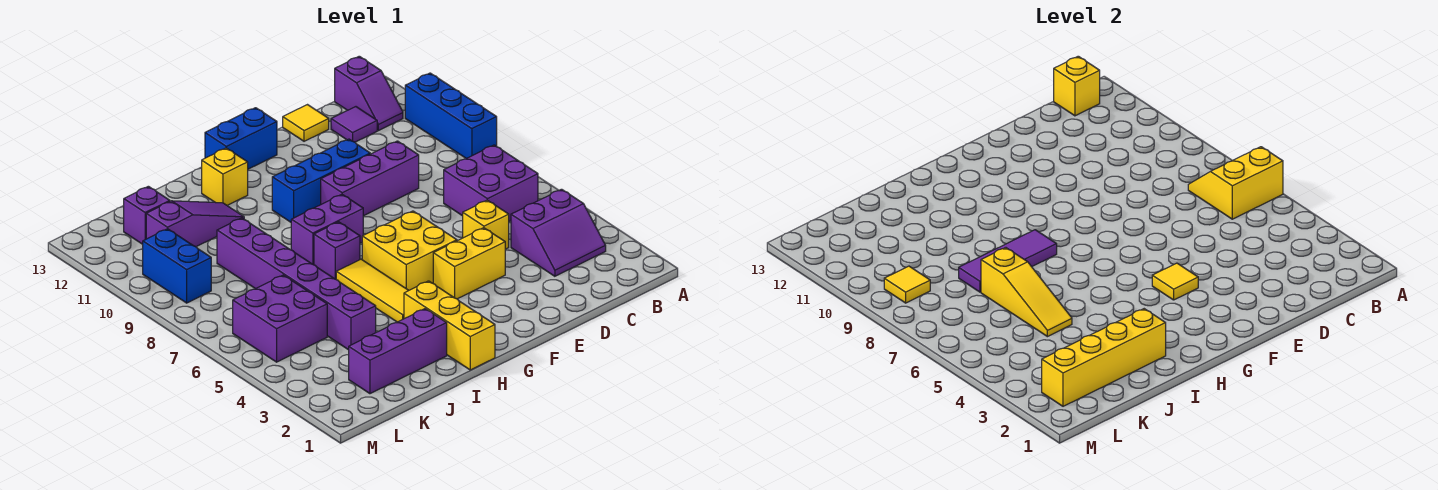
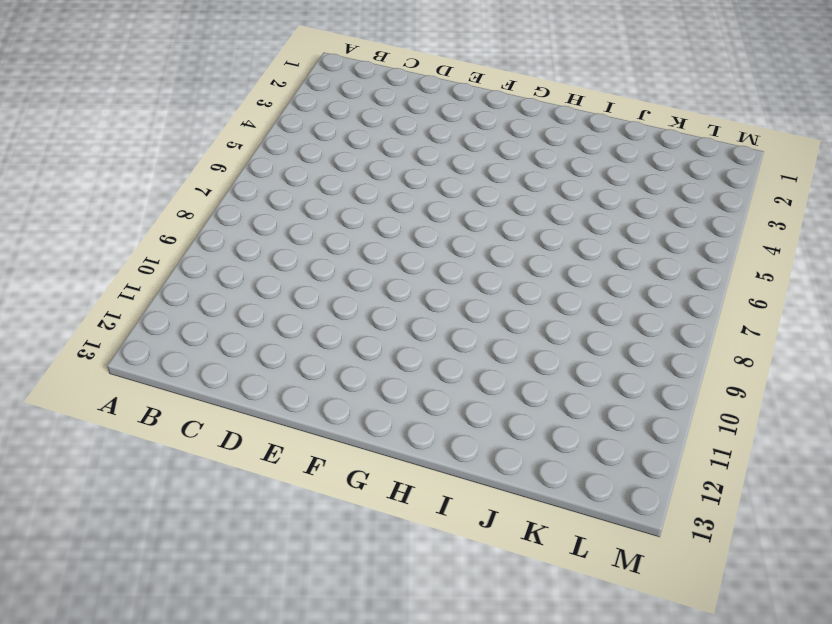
none -> blue 1x3 brick [405,73,497,159]
none -> purple 2x2 slope [511,189,606,276]
none -> purple 2x2 brick [444,145,538,221]
none -> purple 1x2 slope [335,56,403,131]

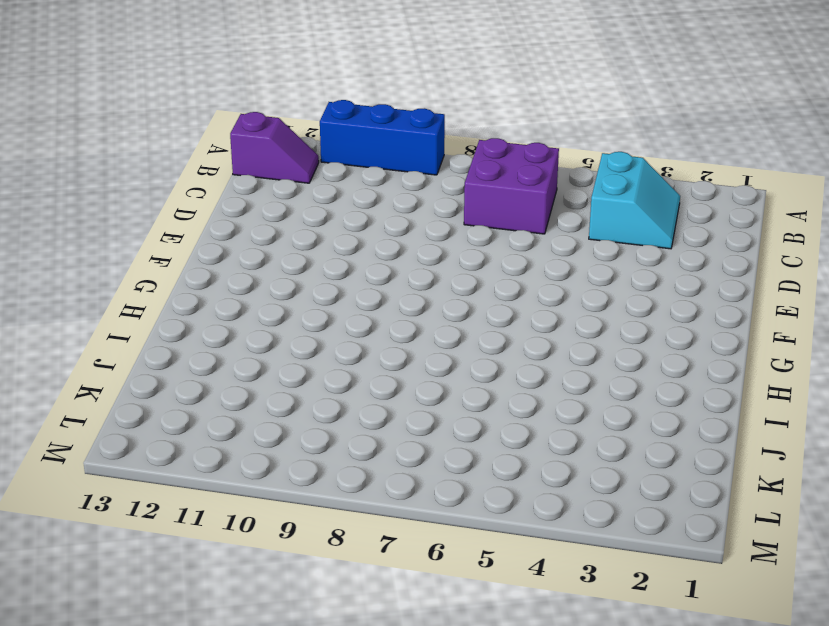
cyan 2x2 slope [589,152,680,249] -> purple 2x2 slope [511,189,606,276]
none -> purple 1x1 tile [331,107,377,142]
none -> yellow 1x1 brick [463,200,509,249]
none -> purple 1x3 brick [321,141,419,216]
none -> yellow 1x1 tile [283,105,329,141]

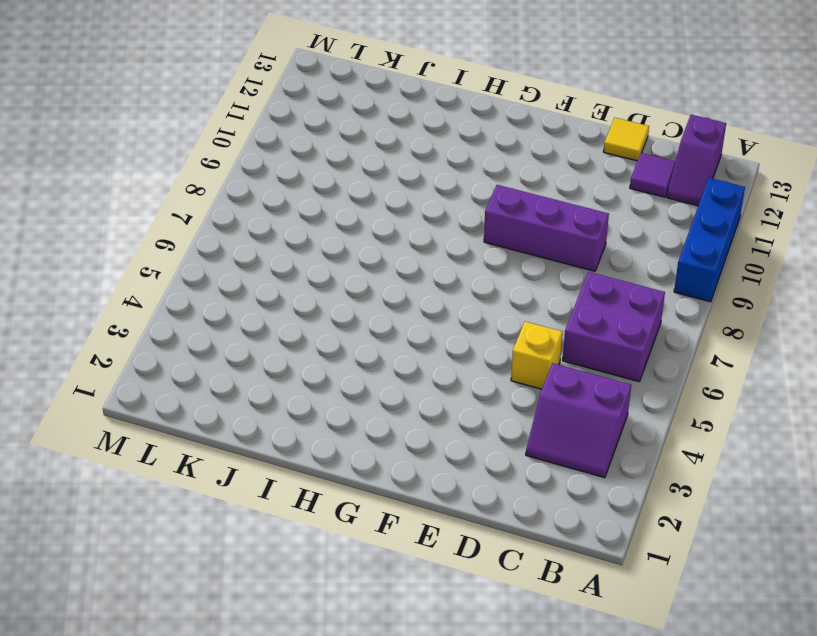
none -> yellow 1x2 brick [433,228,505,299]
none -> blue 1x3 brick [272,139,370,222]
none -> yellow 2x2 brick [362,211,457,290]
none -> blue 1x2 brick [205,108,277,169]

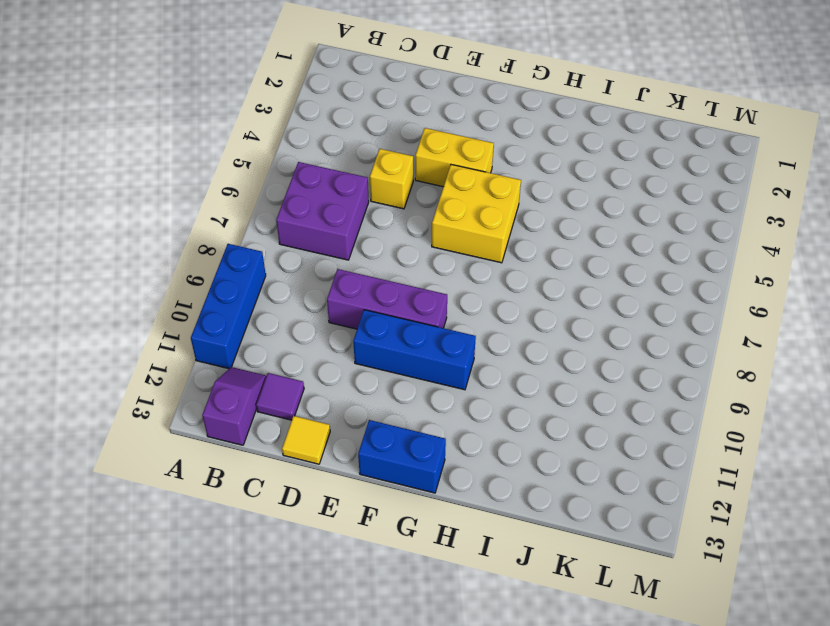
none -> purple 2x2 slope [511,189,606,276]
none -> purple 1x2 brick [291,194,363,265]
none -> yellow 1x3 brick [404,281,495,370]
none -> yellow 1x3 tile [336,259,409,322]

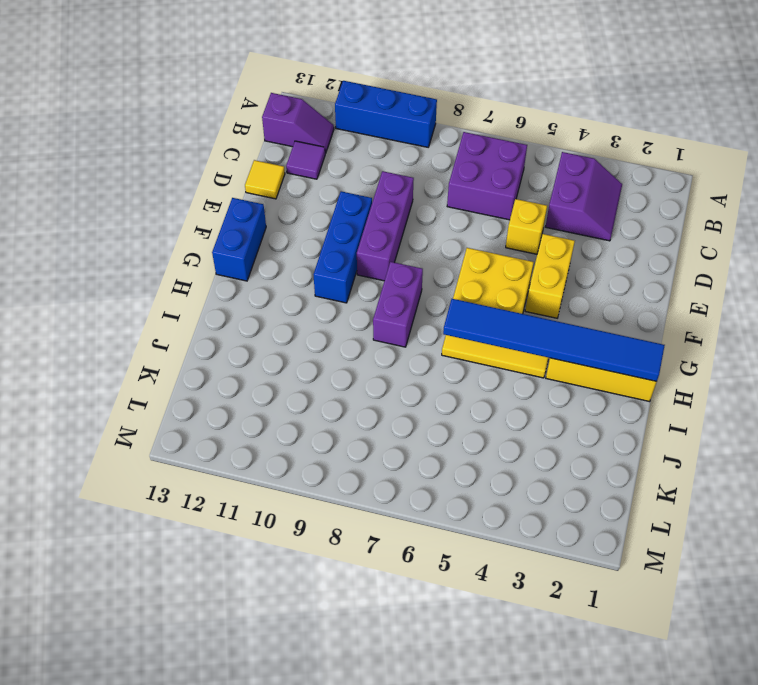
blue 1x6 tile [443,299,665,382] -> none
none -> purple 1x1 brick [314,222,360,279]
none -> yellow 1x1 brick [202,148,248,205]
none -> purple 1x3 brick [349,309,447,394]
none -> purple 1x3 slope [146,201,244,247]

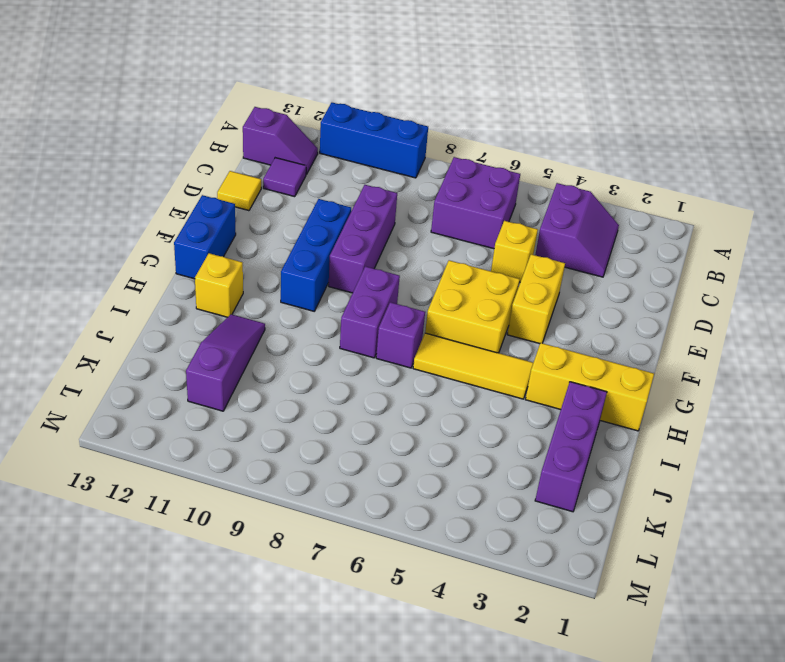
none -> purple 1x6 brick [217,218,376,350]
none -> purple 2x2 brick [233,275,327,362]
none -> purple 1x1 brick [124,186,170,244]
none -> blue 1x2 brick [143,229,211,303]

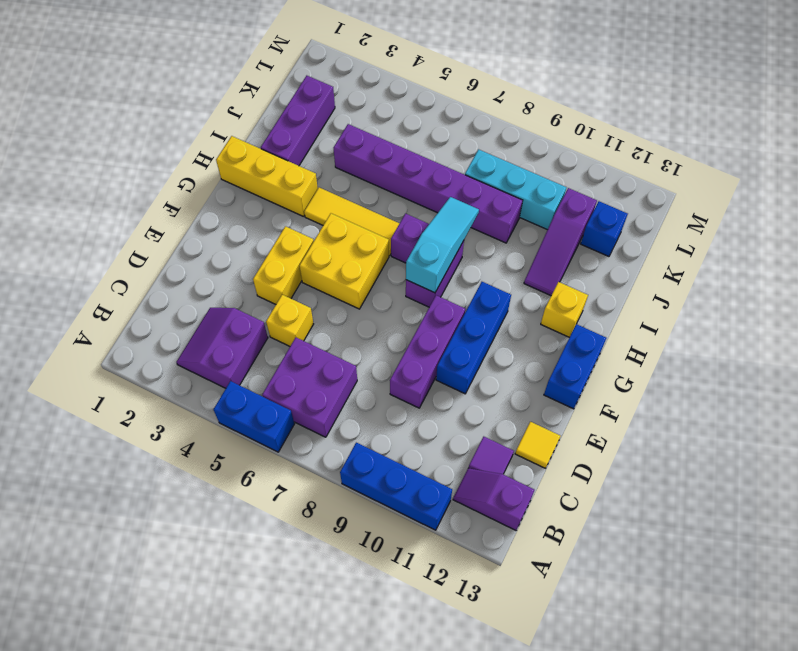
blue 1x2 brick [214,381,294,452] -> blue 1x2 brick moved to [143,229,211,303]
cyan 1x3 slope [406,197,479,293] -> purple 1x3 tile [959,230,1057,292]
cyan 1x3 brick [465,149,567,230] -> none
blue 1x1 brick [581,201,628,256] -> purple 1x1 brick [124,186,170,244]
none -> purple 2x2 brick [233,275,327,362]
none -> yellow 2x2 slope [1188,147,1283,219]
none -> yellow 1x1 brick [1054,56,1100,116]
none -> yellow 1x1 tile [1152,263,1198,300]

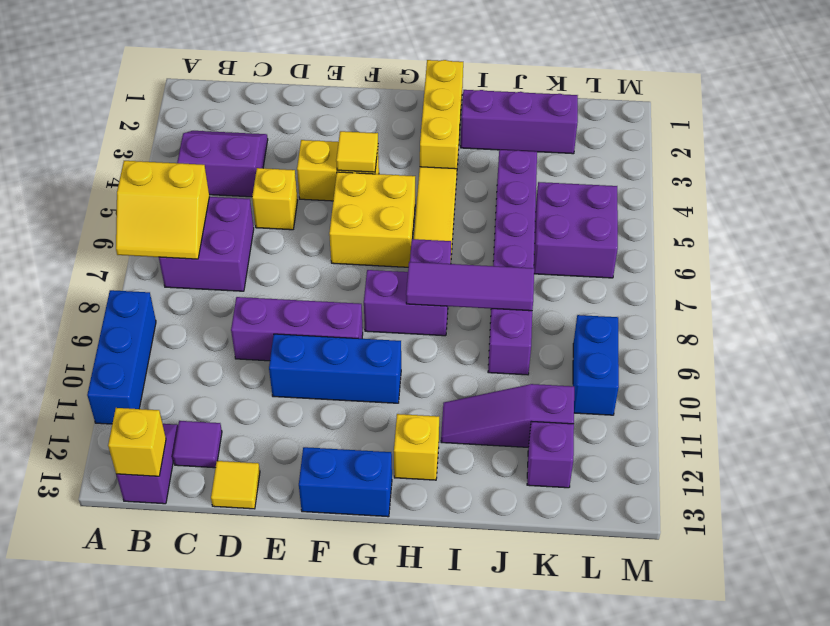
none -> yellow 1x4 brick [1042,309,1166,406]
none -> yellow 1x3 slope [981,248,1072,337]
none -> yellow 1x1 tile [884,266,930,303]

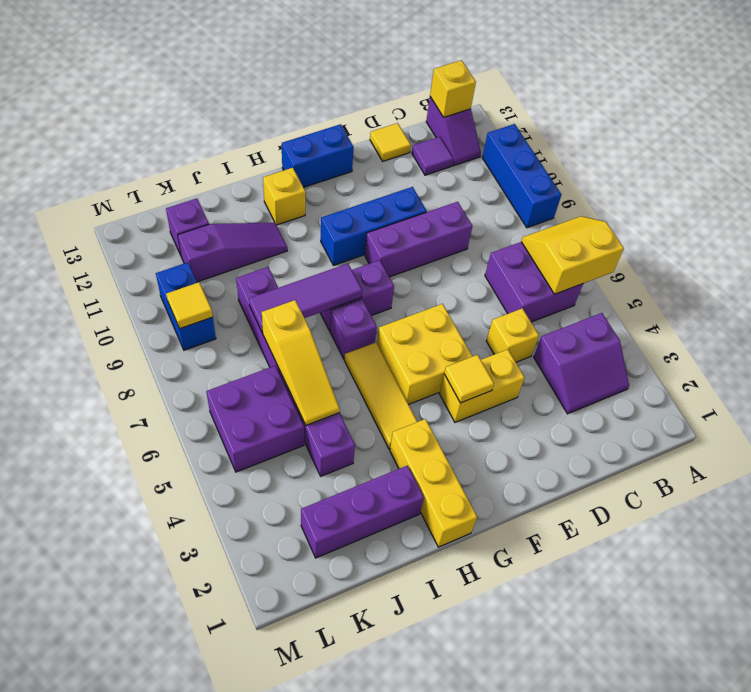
none -> yellow 1x4 brick [1042,309,1166,406]

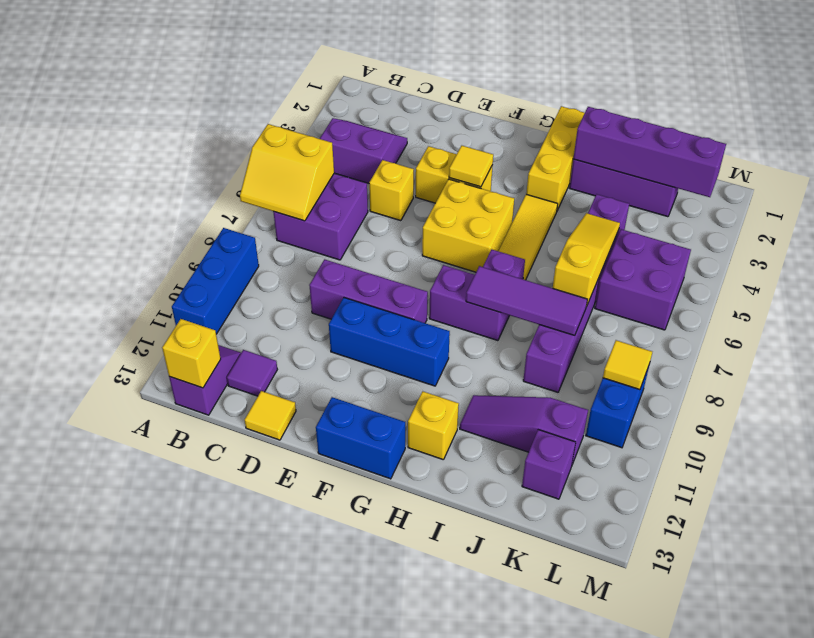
purple 1x4 brick [573,107,726,197] -> yellow 1x4 brick [1042,309,1166,406]

